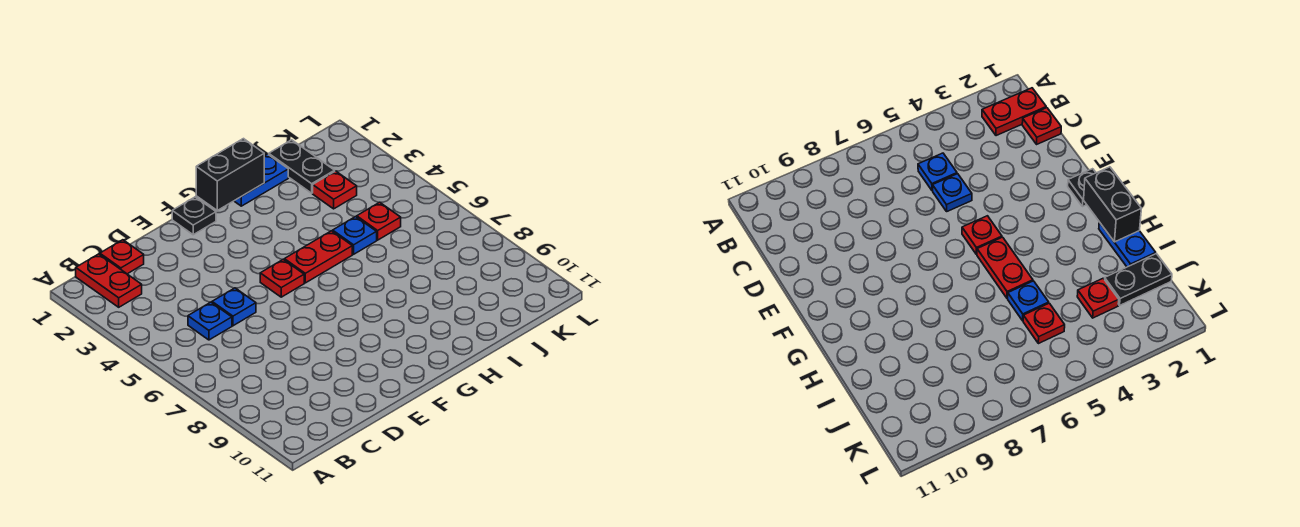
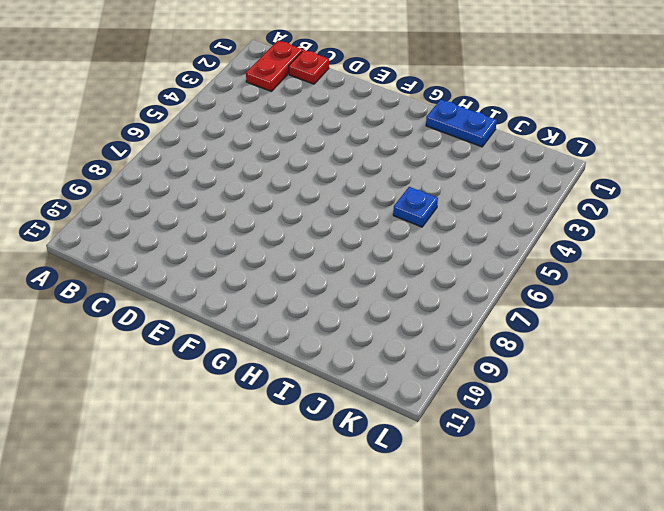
none -> blue 1x1 plate [188,302,232,340]
none -> blue 1x1 plate [212,288,256,326]
none -> black 1x1 plate [172,197,216,235]

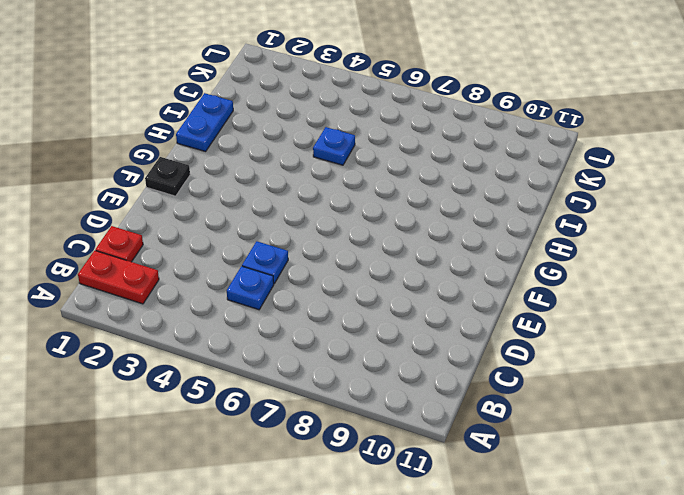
none -> red 1x1 plate [260,259,304,297]
none -> red 1x2 plate [284,231,352,283]
none -> black 1x2 plate [269,140,335,193]

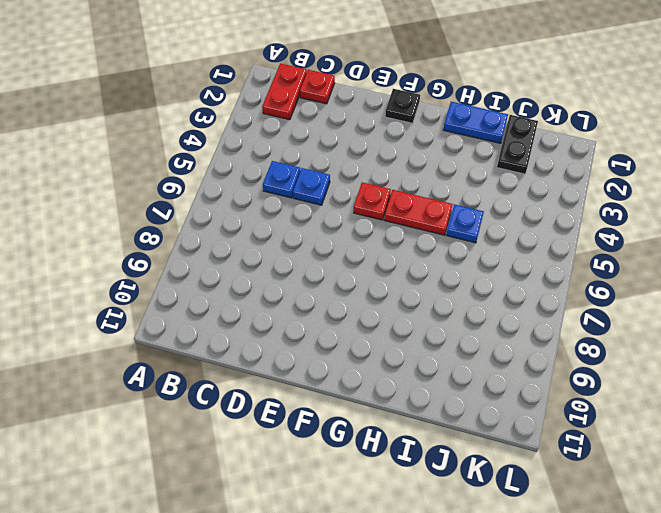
none -> red 1x1 plate [313,171,357,209]
none -> red 1x1 plate [357,202,401,240]
none -> black 1x2 brick [196,139,264,210]

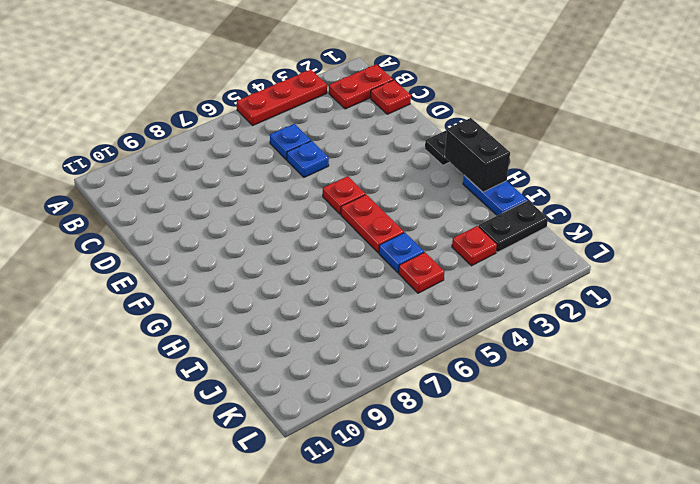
red 1x3 plate [237,70,327,126] -> none

